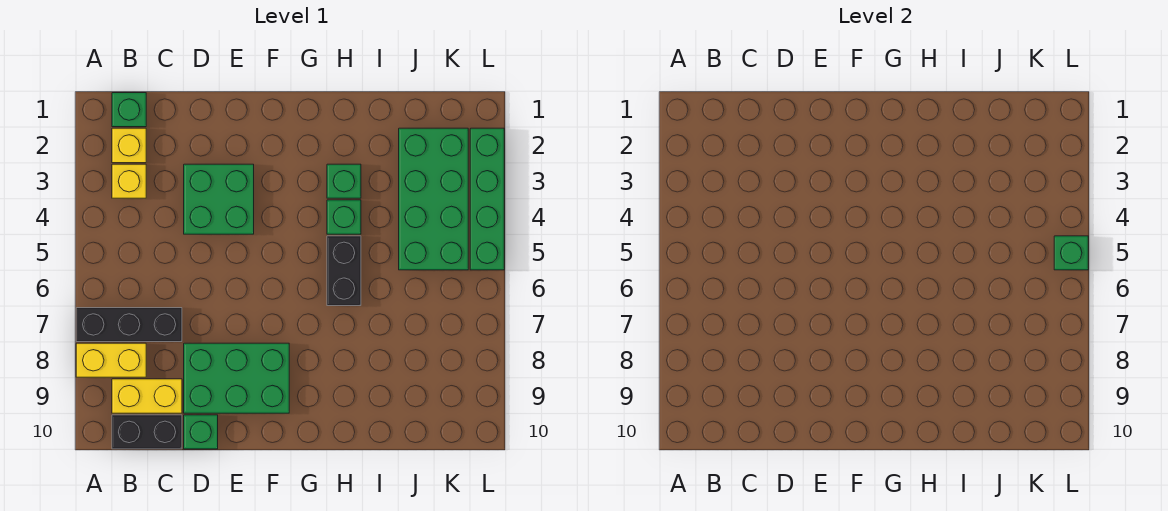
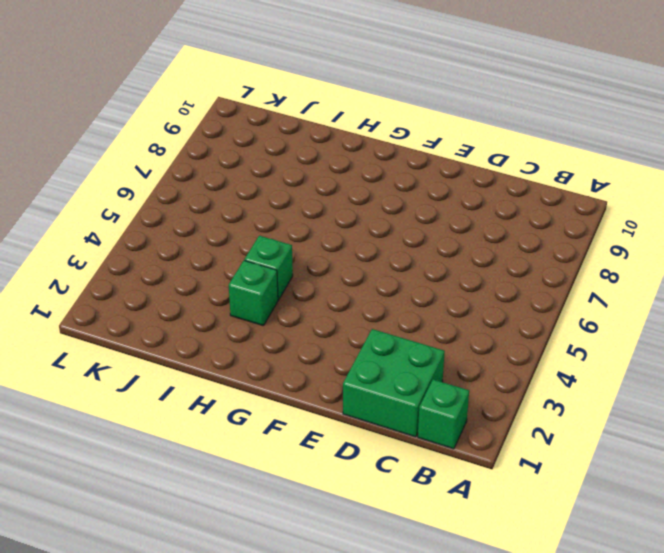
green 2x2 brick [343,329,445,437] -> green 2x2 brick moved to [184,164,254,234]
none -> black 1x3 brick [76,308,182,342]
none -> yellow 1x2 brick [76,343,146,377]
none -> yellow 1x1 brick [112,128,146,163]

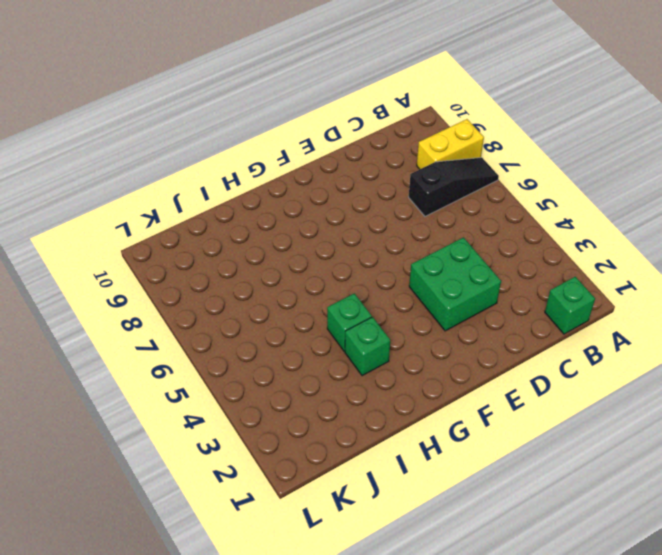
black 1x3 slope [409,157,499,216] -> black 1x3 brick [76,308,182,342]
none -> yellow 1x1 brick [112,128,146,163]
none -> yellow 1x1 brick [112,164,146,198]
none -> yellow 1x2 brick [112,379,182,413]

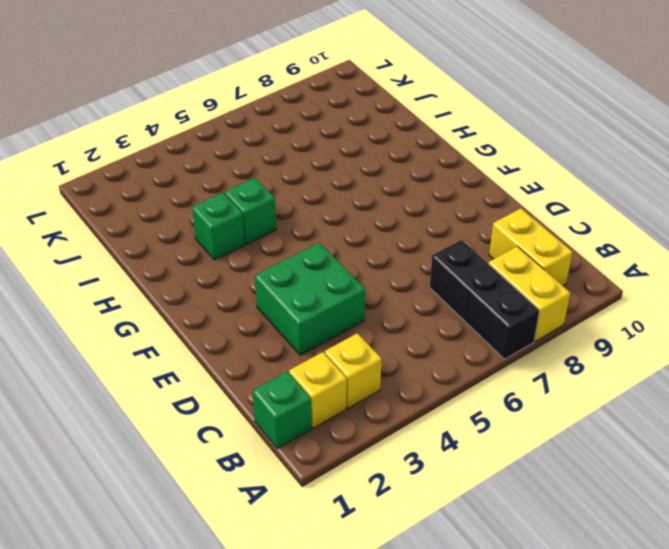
none -> black 1x2 brick [112,415,182,449]
none -> green 2x3 brick [184,343,289,413]
none -> green 1x1 brick [184,415,218,449]

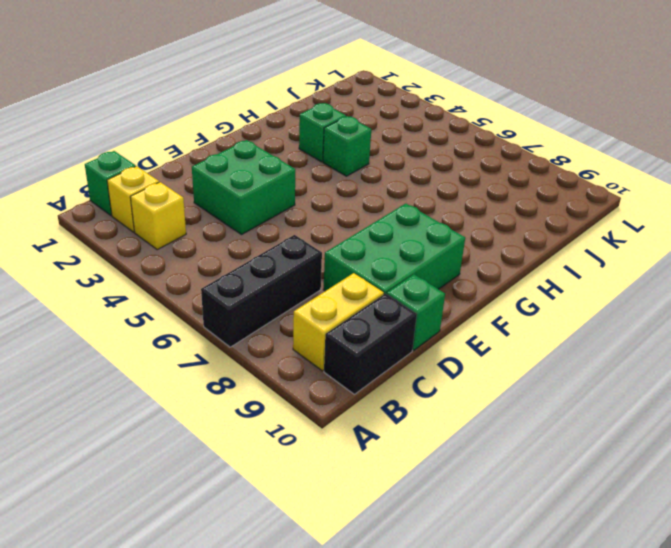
none -> yellow 1x2 brick [76,343,146,377]
none -> black 1x2 brick [327,236,361,306]
none -> green 2x4 brick [399,128,468,270]

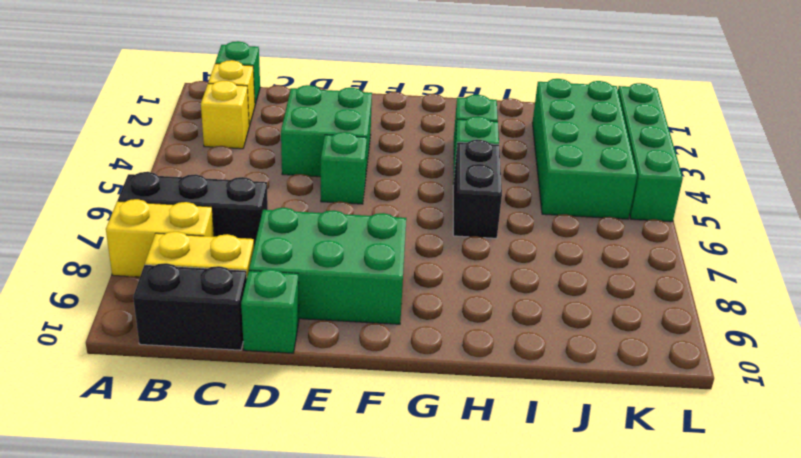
green 1x1 brick [321,132,367,204] -> green 1x1 brick moved to [1054,236,1088,270]

